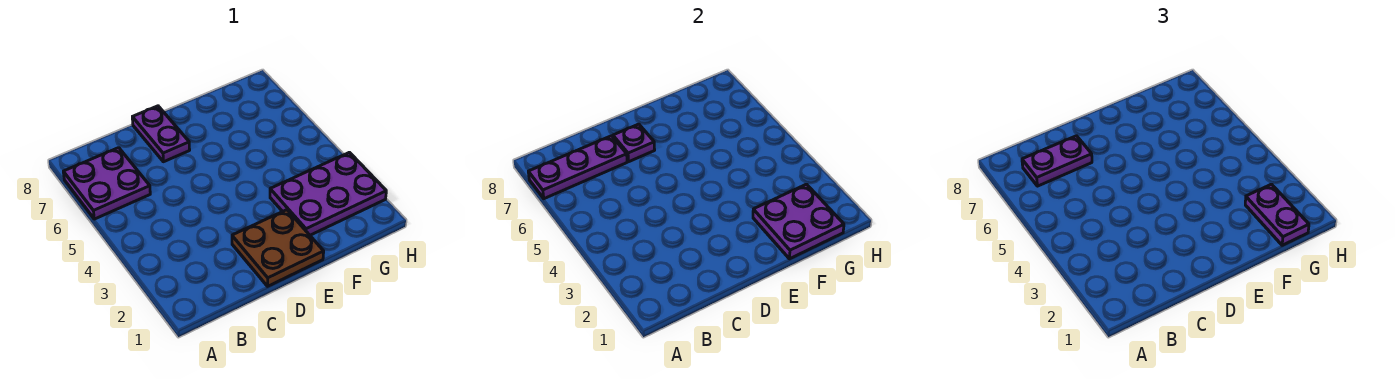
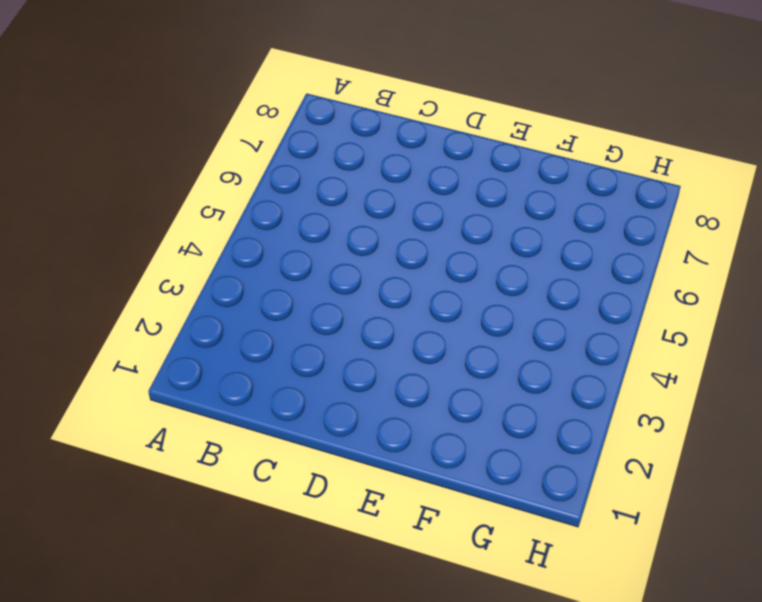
none -> purple 2x2 plate [63,148,150,219]
none -> brown 2x2 plate [232,210,324,286]

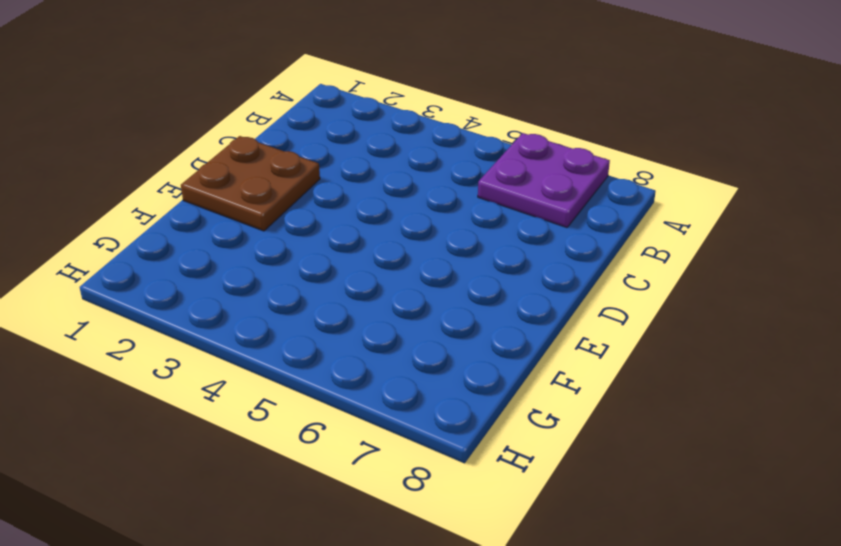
none -> purple 1x2 plate [132,106,190,162]
none -> purple 2x3 plate [270,152,386,235]

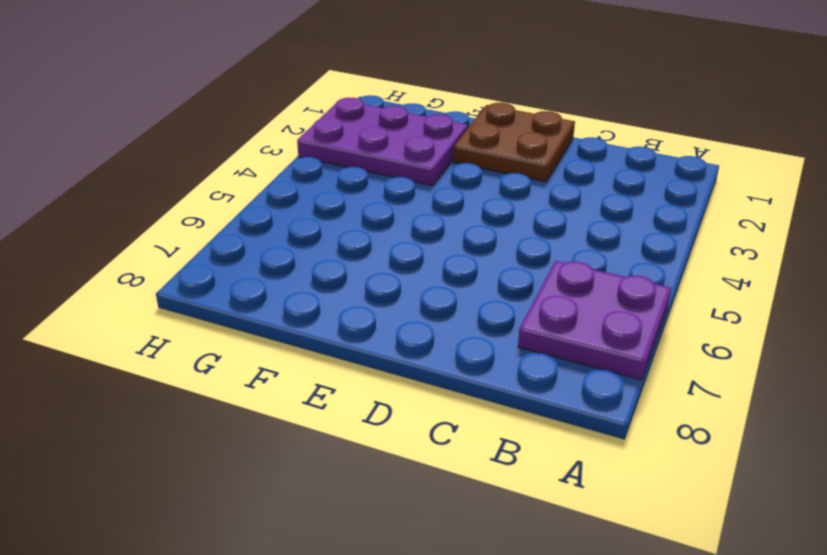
none -> purple 1x2 plate [132,106,190,162]
none -> purple 1x3 plate [528,136,627,199]

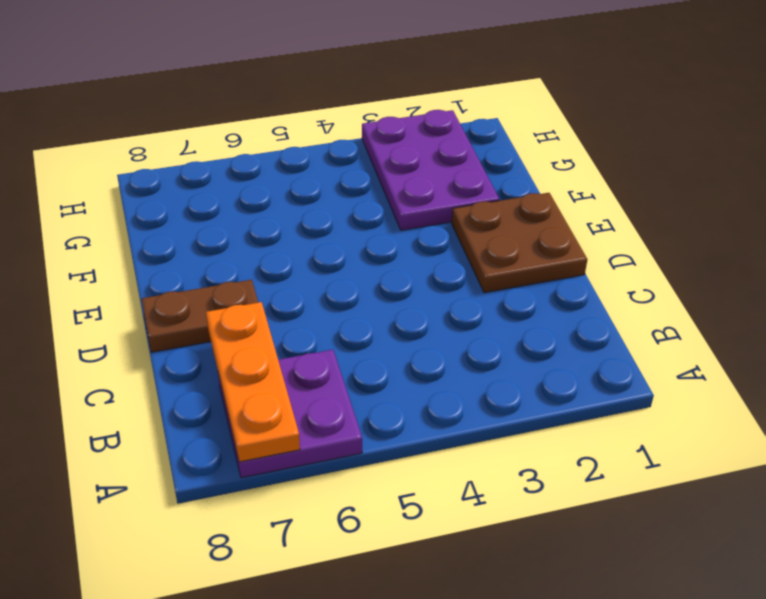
orange 1x3 plate [206,302,300,462] -> purple 1x3 plate [528,136,627,199]
brown 1x2 plate [142,280,258,352] -> purple 1x2 plate [132,106,190,162]
none -> purple 1x1 plate [613,124,655,162]
none -> purple 2x2 plate [753,184,844,259]

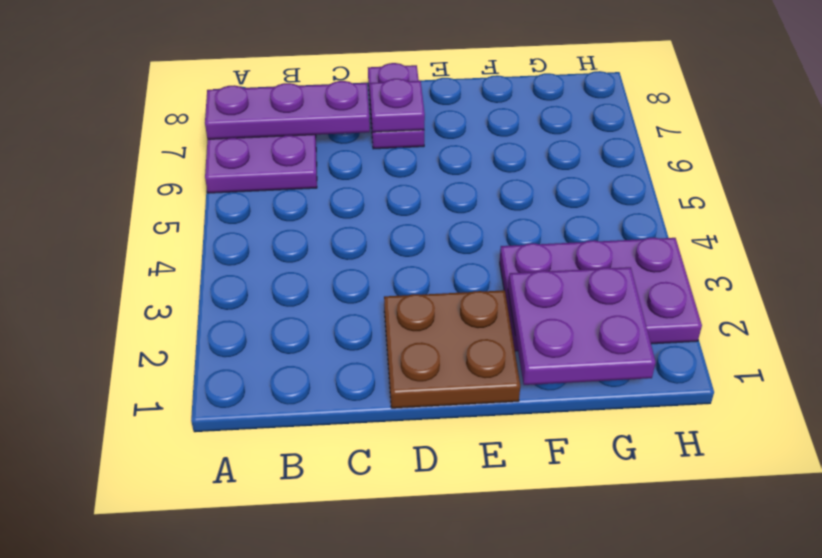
none -> purple 1x2 plate [1022,136,1092,186]
none -> purple 1x2 plate [1245,184,1309,245]

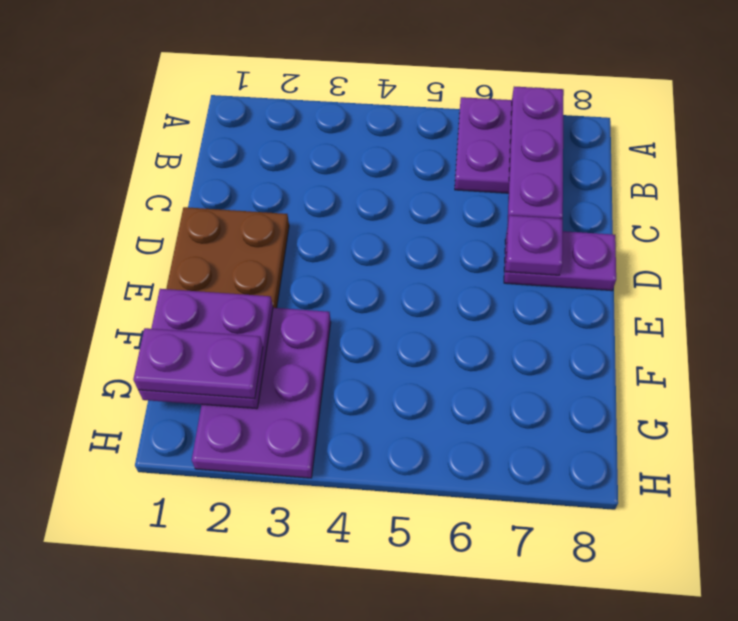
none -> purple 1x2 plate [1022,136,1092,186]

